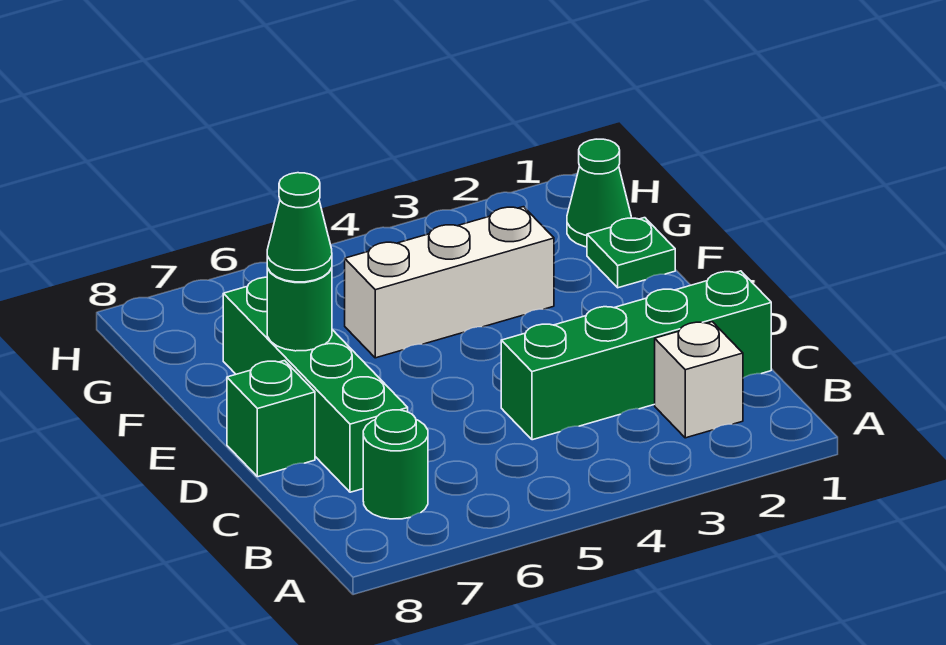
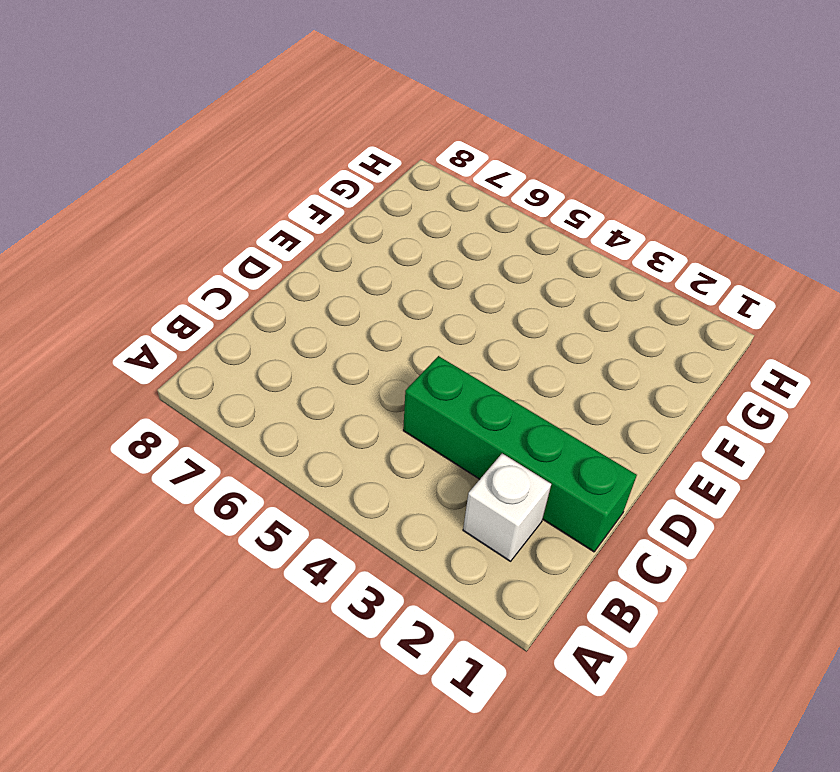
none -> green 1x1 round brick [363,410,428,519]
none -> green 1x4 brick [223,277,408,492]

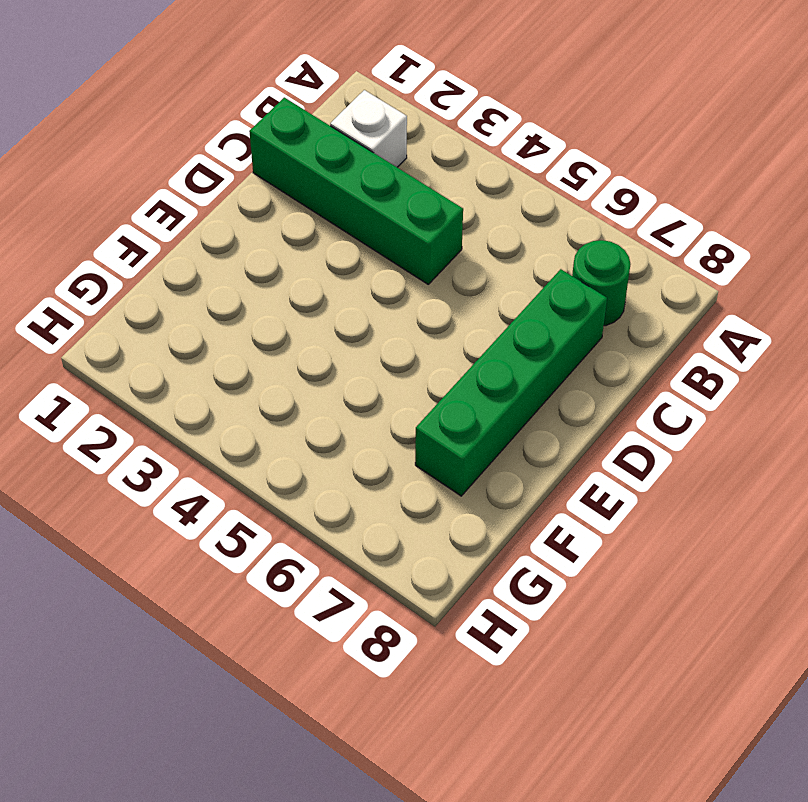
none -> green 1x1 brick [227,361,315,477]
none -> green 1x1 plate [587,218,675,288]

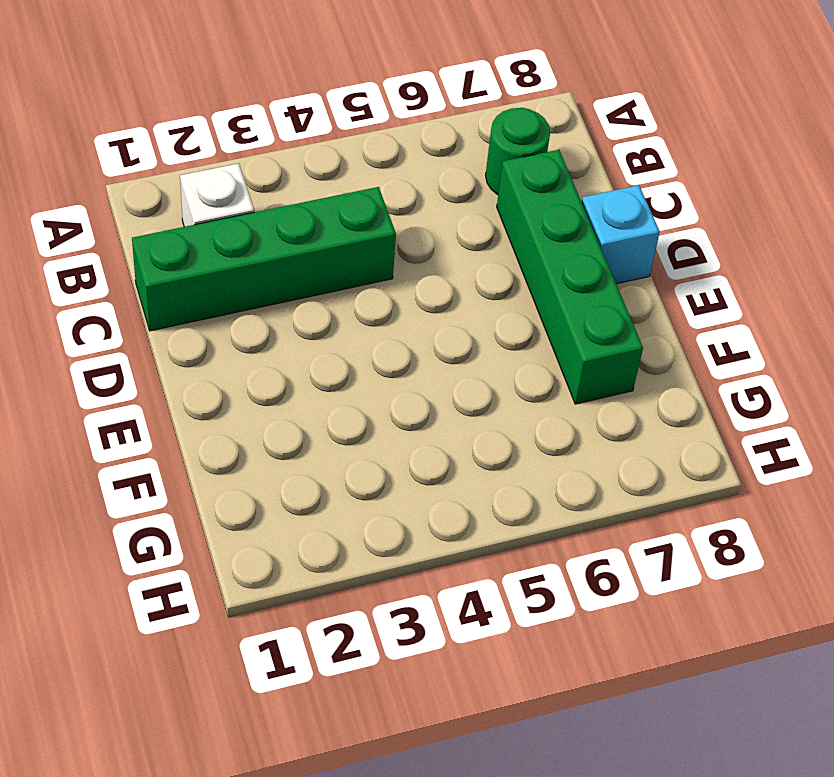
cyan 1x1 brick [582,185,660,284] -> green 1x1 brick [227,361,315,477]
none -> green 1x1 plate [587,218,675,288]
none -> white 1x3 brick [345,207,554,358]

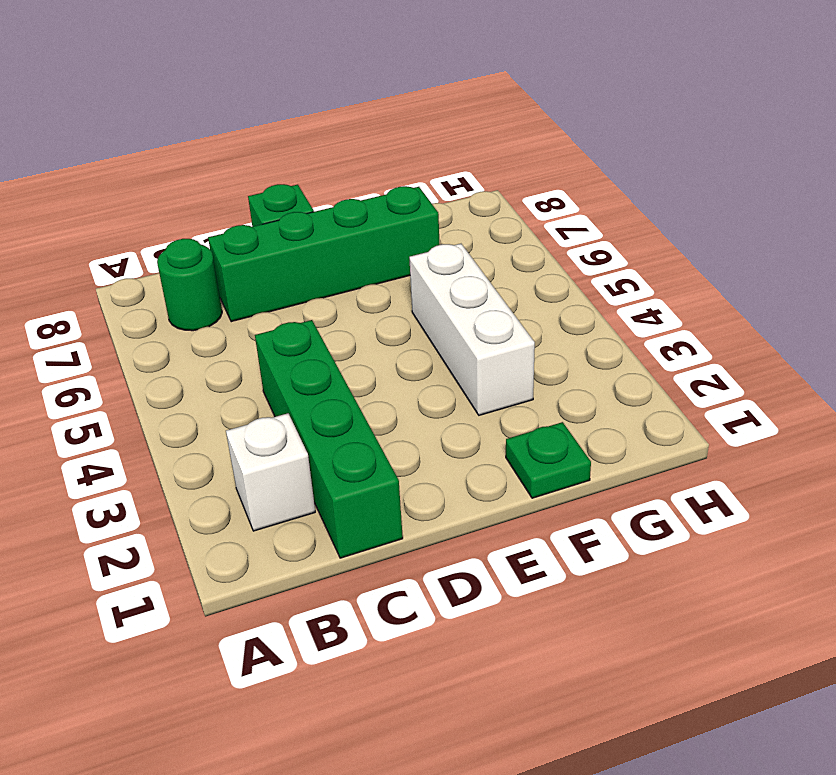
none -> green 1x1 cone [567,139,631,247]
none -> green 1x1 round brick [267,268,332,351]

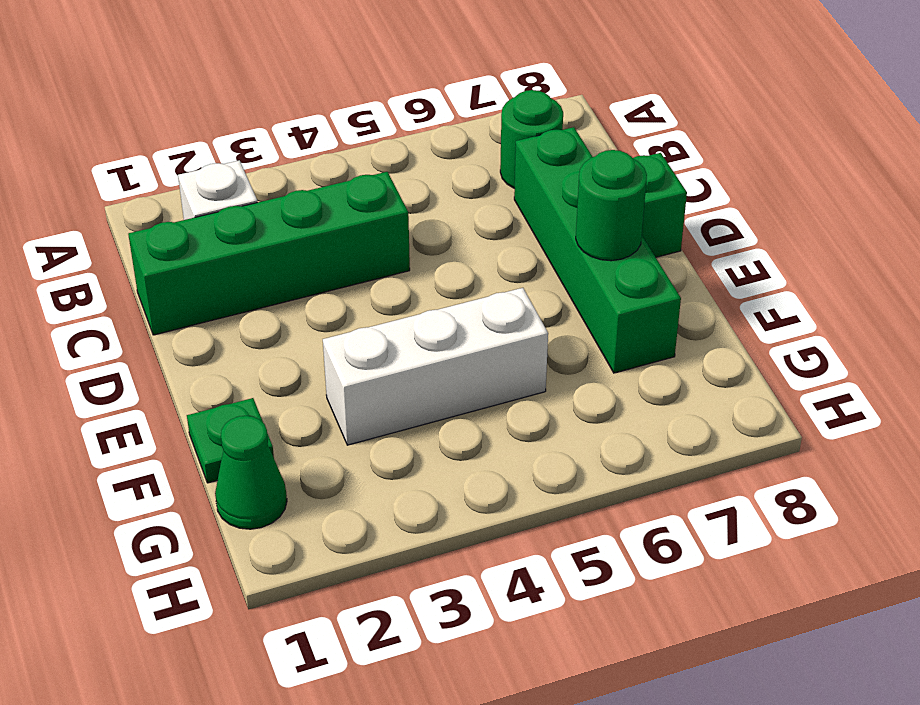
none -> green 1x1 cone [267,173,332,282]

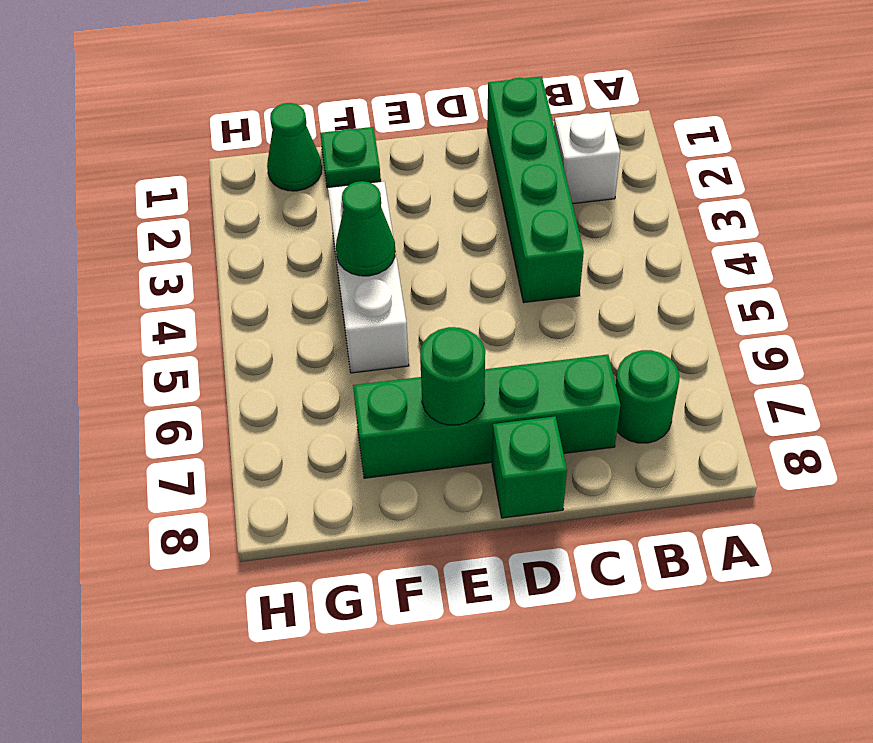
green 1x1 cone [336,181,395,276] -> green 1x1 cone moved to [267,173,332,282]

